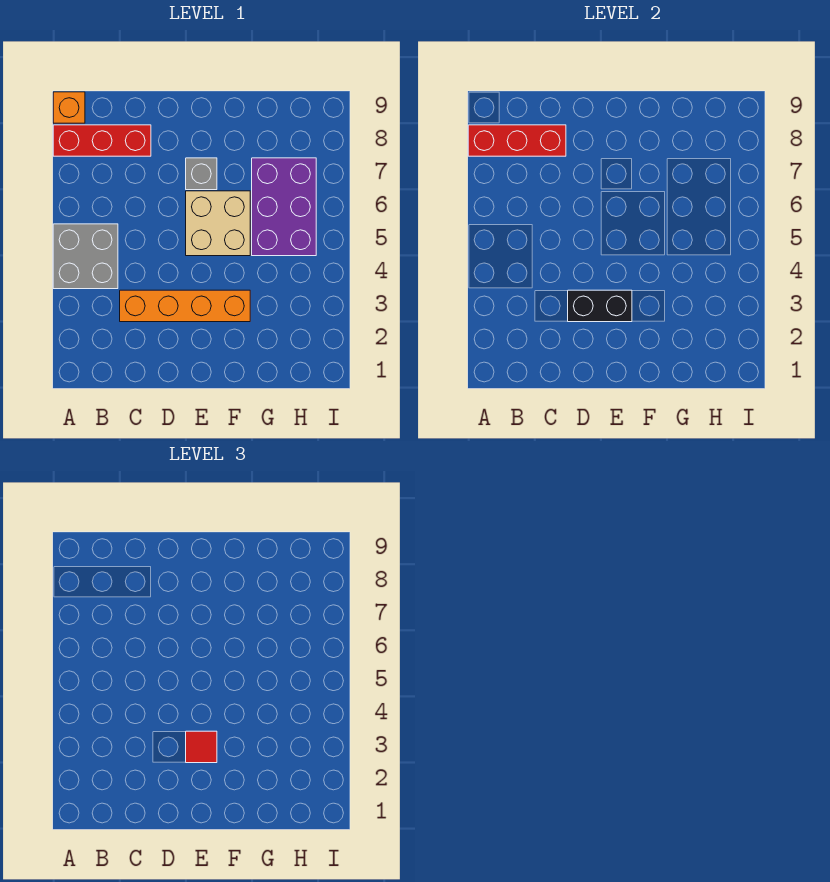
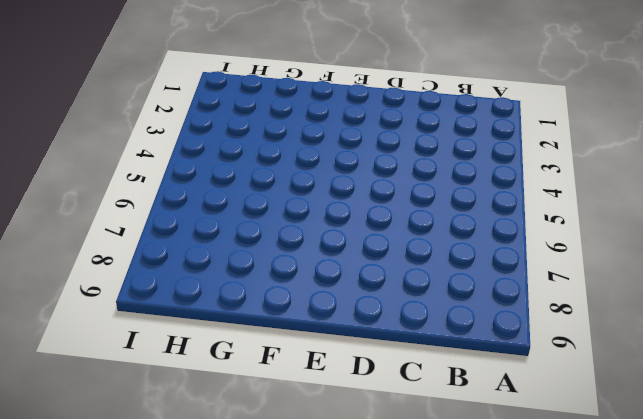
none -> grey 2x2 brick [53,224,118,289]
none -> red 1x3 brick [53,125,151,156]

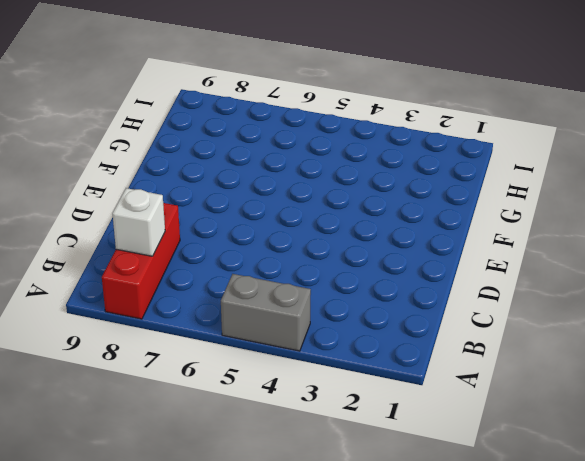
grey 1x2 brick [221,274,311,351] -> grey 2x2 brick [53,224,118,289]
white 1x1 brick [112,188,165,256] -> red 1x3 brick [468,125,566,156]
none -> orange 1x1 brick [53,92,85,123]
none -> orange 1x4 brick [120,290,250,322]

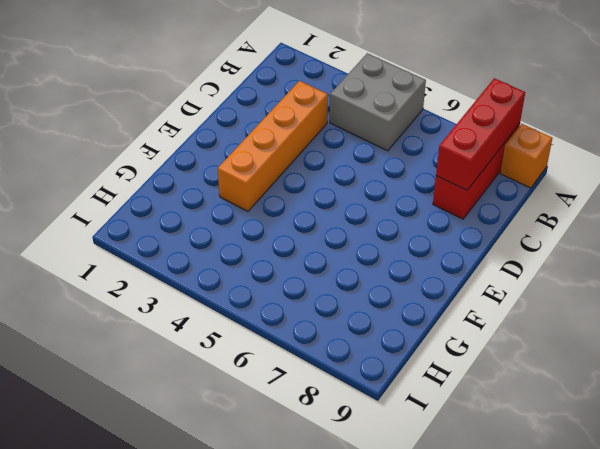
none -> tan 2x2 brick [186,191,250,256]
none -> grey 1x1 brick [186,158,217,190]

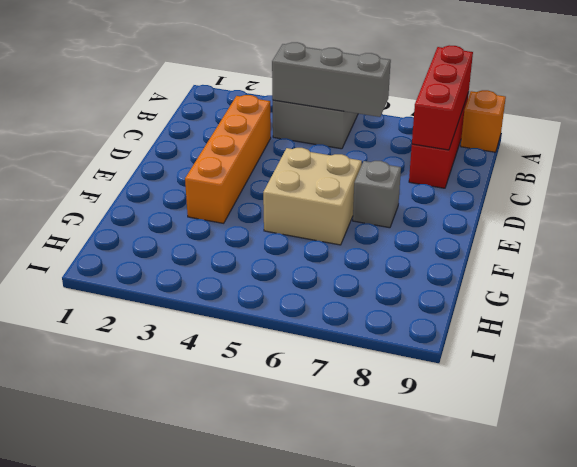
grey 1x3 brick [272,42,391,117] -> none
none -> purple 2x3 brick [252,158,316,256]
none -> black 1x2 brick [568,290,632,322]

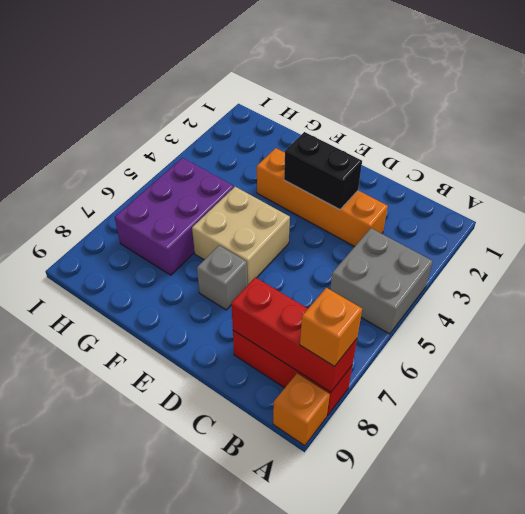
orange 1x1 brick [300,288,362,366] -> none
none -> red 1x1 tile [186,731,217,763]

